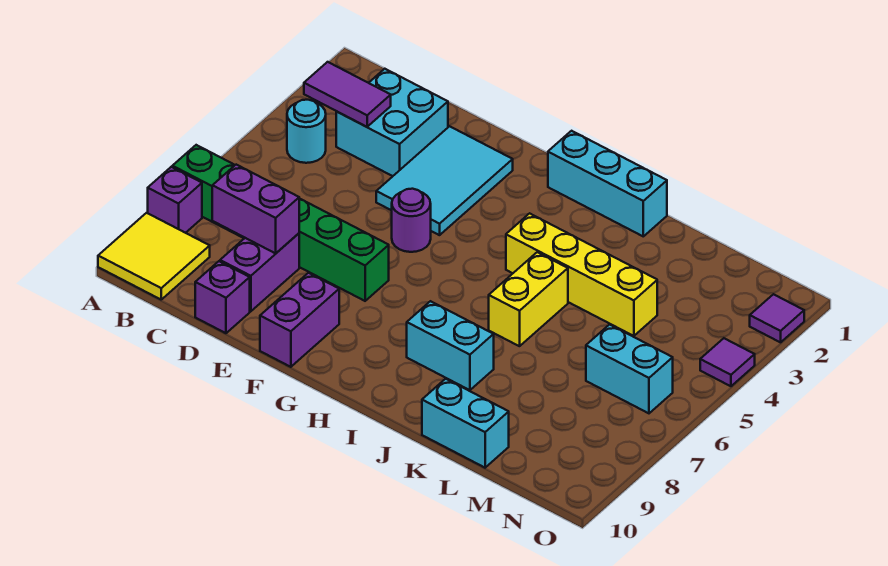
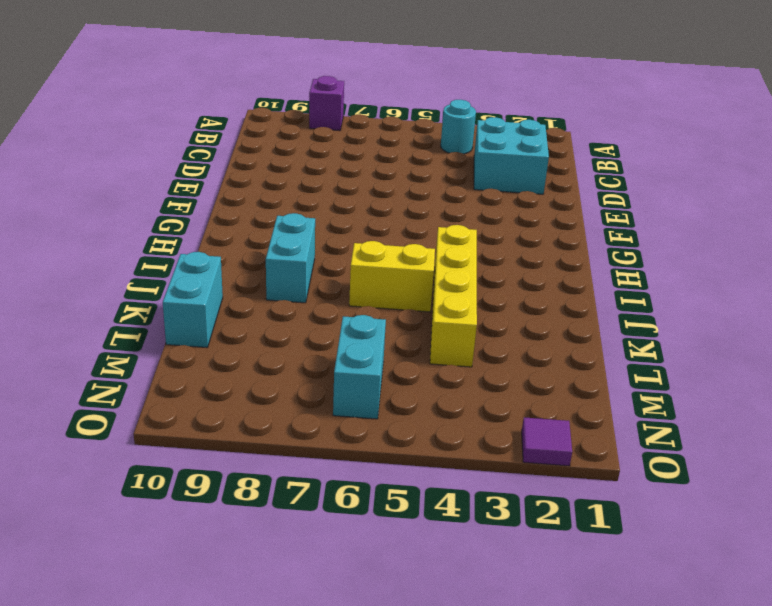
none -> green 1x6 brick [172,145,389,301]
none -> yellow 2x2 tile [98,213,210,299]
none -> purple 1x2 brick [220,233,299,311]

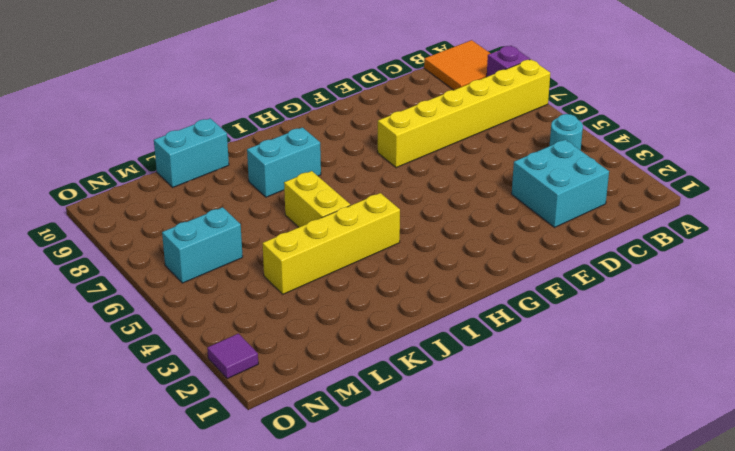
yellow 1x6 brick [378,59,550,168] -> green 1x6 brick [172,145,389,301]
orange 2x2 tile [424,40,491,90] -> yellow 2x2 tile [98,213,210,299]
none -> purple 1x2 brick [220,233,299,311]
none -> purple 1x1 brick [195,261,250,333]
none -> cyan 2x3 tile [376,126,513,235]

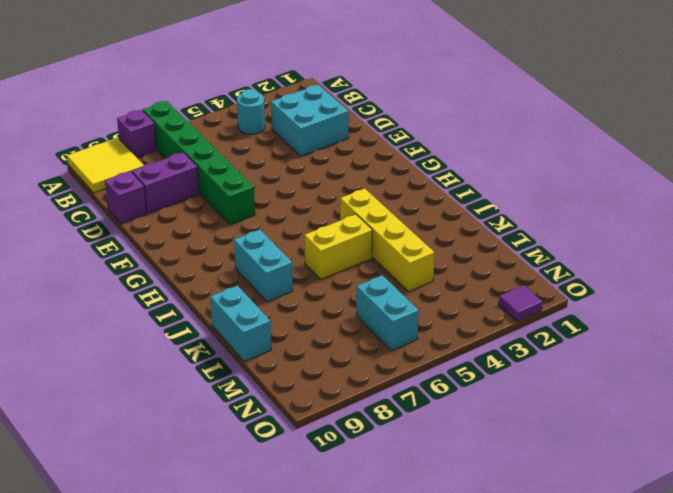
none -> cyan 2x3 tile [376,126,513,235]
none -> purple 1x1 round brick [392,189,431,252]
none -> purple 1x2 brick [260,273,339,367]

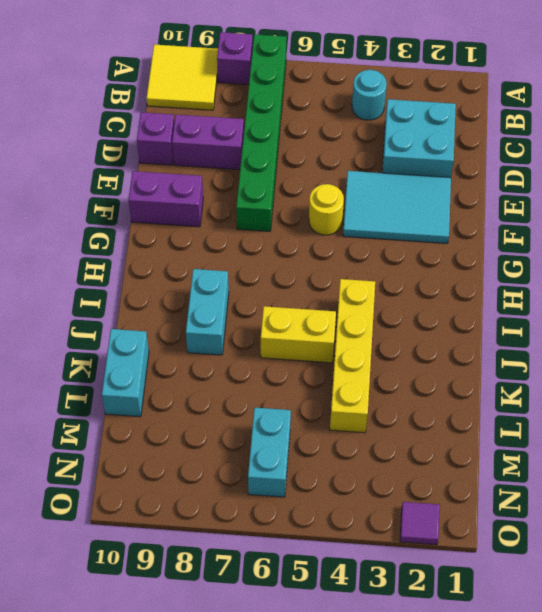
yellow 1x1 round brick [309,184,344,235] -> purple 1x1 round brick [392,189,431,252]
none -> cyan 1x3 brick [548,131,667,236]
none -> purple 1x1 tile [700,338,755,386]
none -> purple 1x2 tile [304,62,391,127]

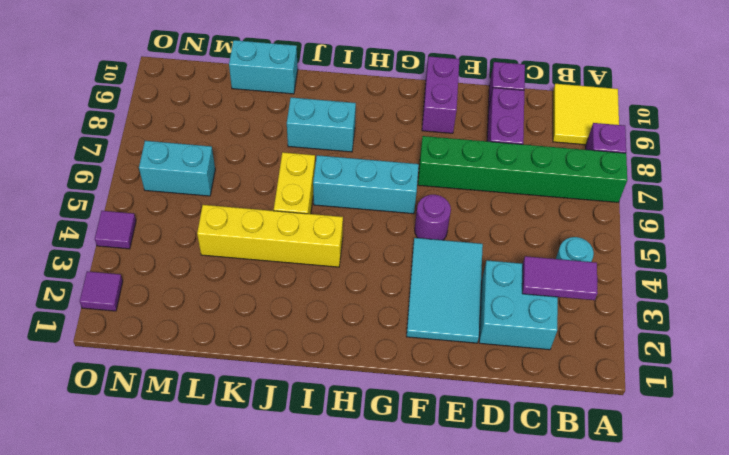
cyan 1x3 brick [313,155,419,214] -> cyan 1x3 brick moved to [548,131,667,236]
none -> purple 1x2 brick [212,165,299,253]

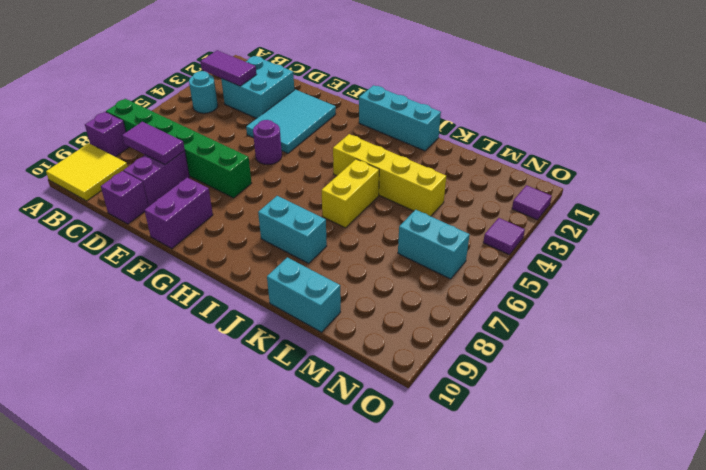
purple 1x2 tile [122,122,185,165] -> purple 1x2 brick [212,165,299,253]

